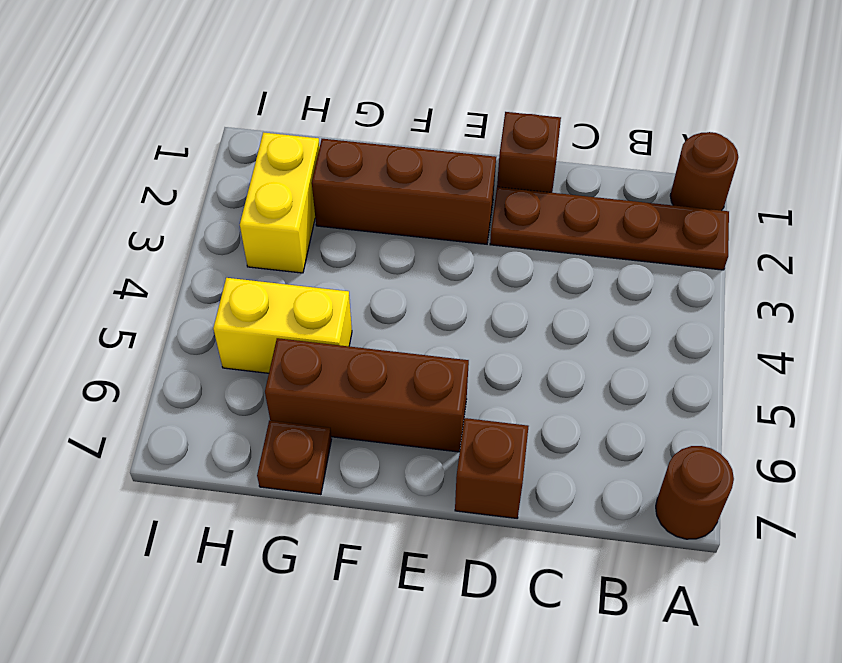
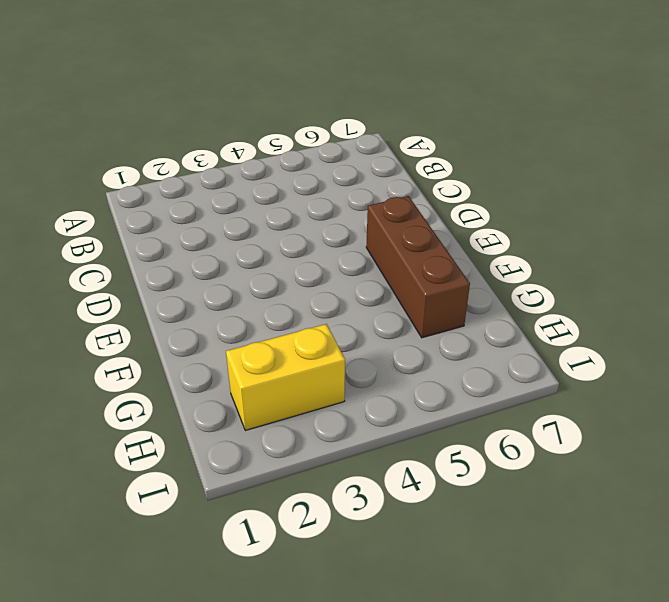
none -> brown 1x1 round brick [670,132,738,211]
none -> brown 1x4 plate [490,187,729,270]

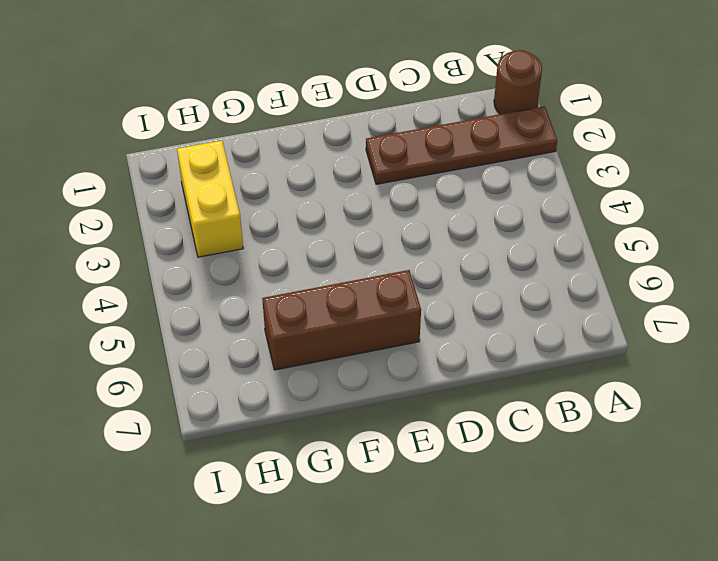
none -> brown 1x1 round brick [656,446,734,539]
none -> brown 1x1 brick [497,112,561,193]

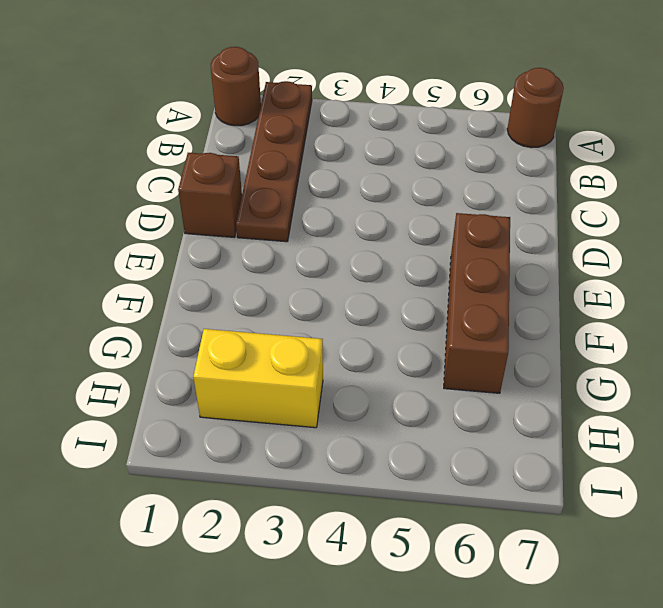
none -> brown 1x1 brick [455,418,529,518]
none -> brown 1x3 brick [312,139,496,244]

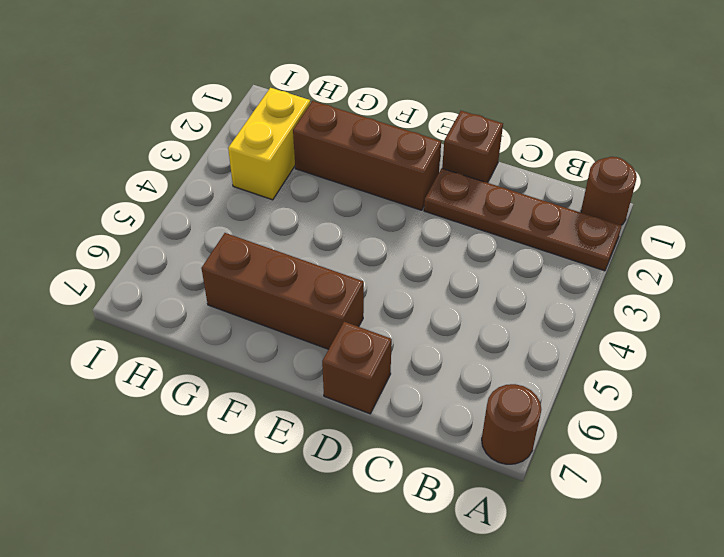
none -> yellow 1x2 brick [213,278,352,373]
none -> brown 1x1 plate [257,420,332,495]

